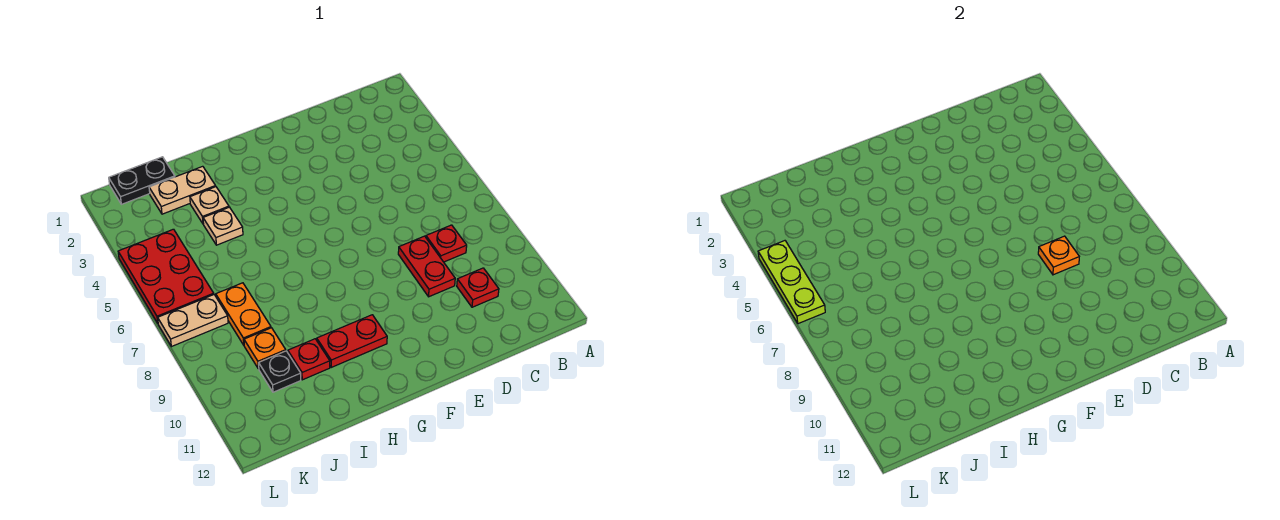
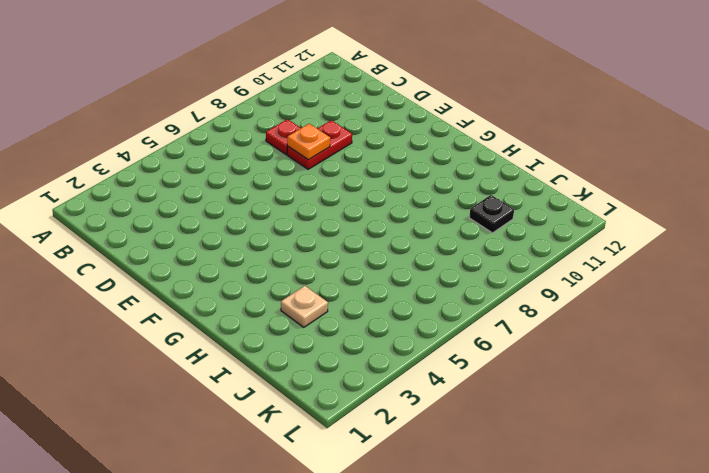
none -> red 1x1 plate [457,268,499,307]
none -> red 1x2 plate [317,315,387,367]
none -> tan 1x2 plate [149,166,216,214]

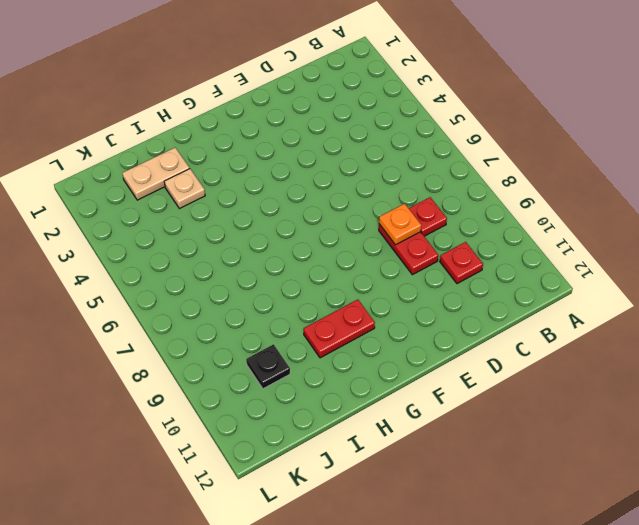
none -> tan 1x1 plate [203,207,243,245]
none -> red 1x1 plate [288,339,330,380]
none -> black 1x2 plate [109,157,175,204]

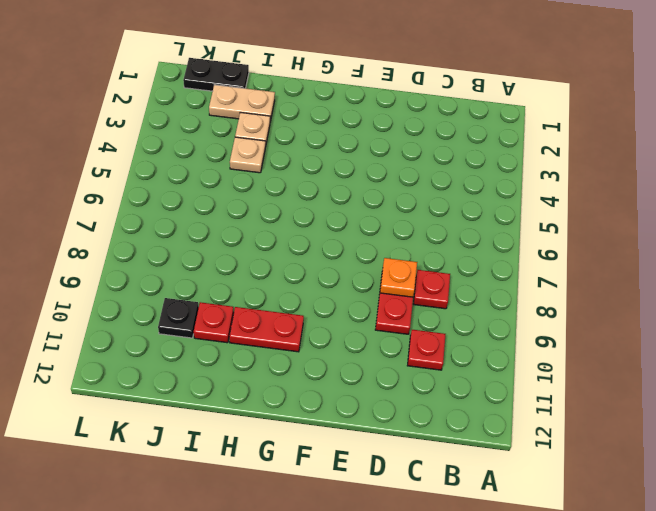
none -> orange 1x2 plate [216,283,271,345]
none -> orange 1x1 plate [244,328,286,369]
none -> red 2x3 plate [118,229,214,323]

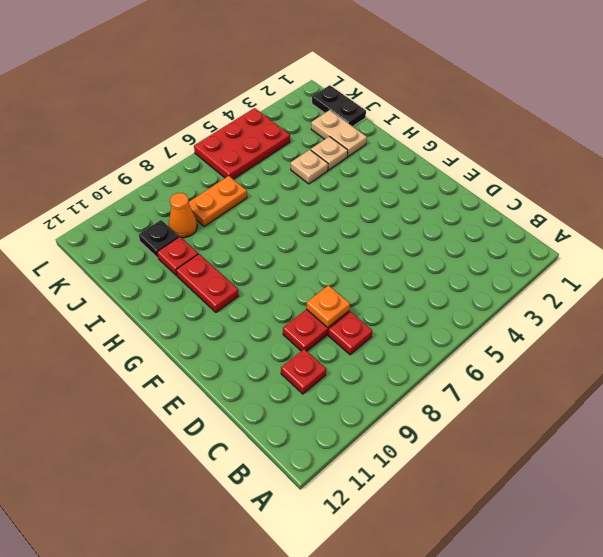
orange 1x1 cone [169,193,197,238] -> orange 1x1 plate [244,328,286,369]
none -> tan 1x2 plate [158,295,228,347]
none -> lime 1x3 plate [758,241,825,324]

